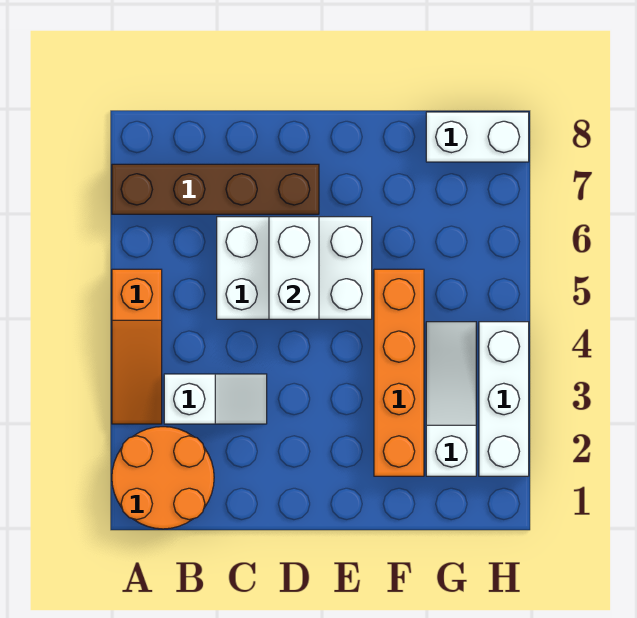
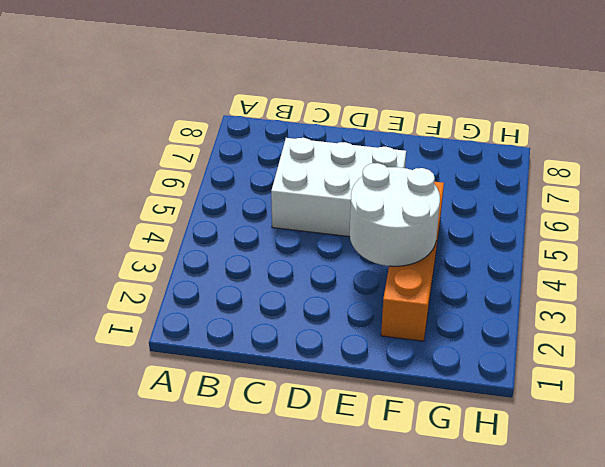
white 2x2 round brick [350,163,440,266] -> none
none -> orange 2x2 round brick [112,427,214,529]
none -> orange 1x3 slope [112,269,162,424]

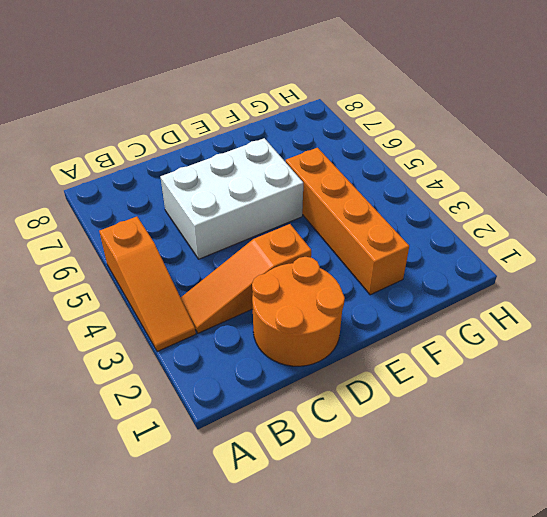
orange 1x3 slope [181,224,311,333] -> white 1x2 slope [164,374,267,424]
orange 2x2 round brick [252,257,345,366] -> orange 2x2 round brick moved to [112,427,214,529]
none -> brown 1x4 brick [112,164,319,214]
none -> white 1x3 slope [426,322,476,476]

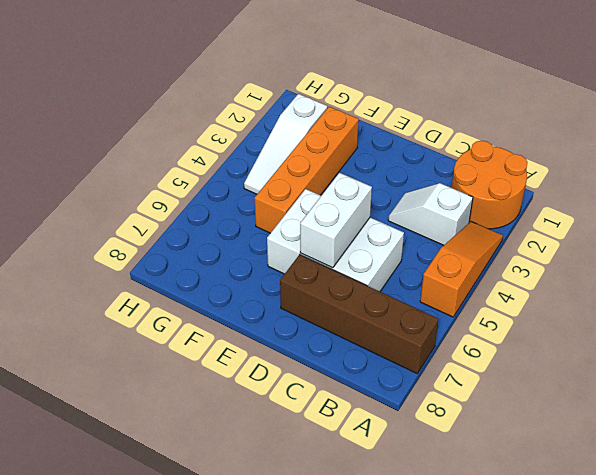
none -> white 1x2 brick [426,112,529,162]
none -> white 1x3 brick [479,322,529,476]

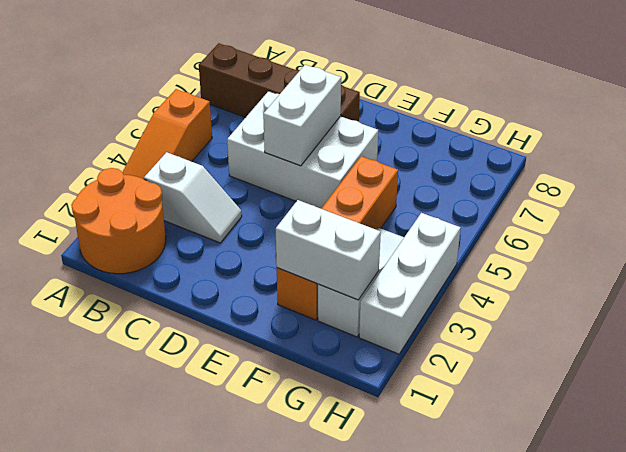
white 1x2 brick [276,200,381,300] -> white 1x2 brick moved to [426,112,529,162]

